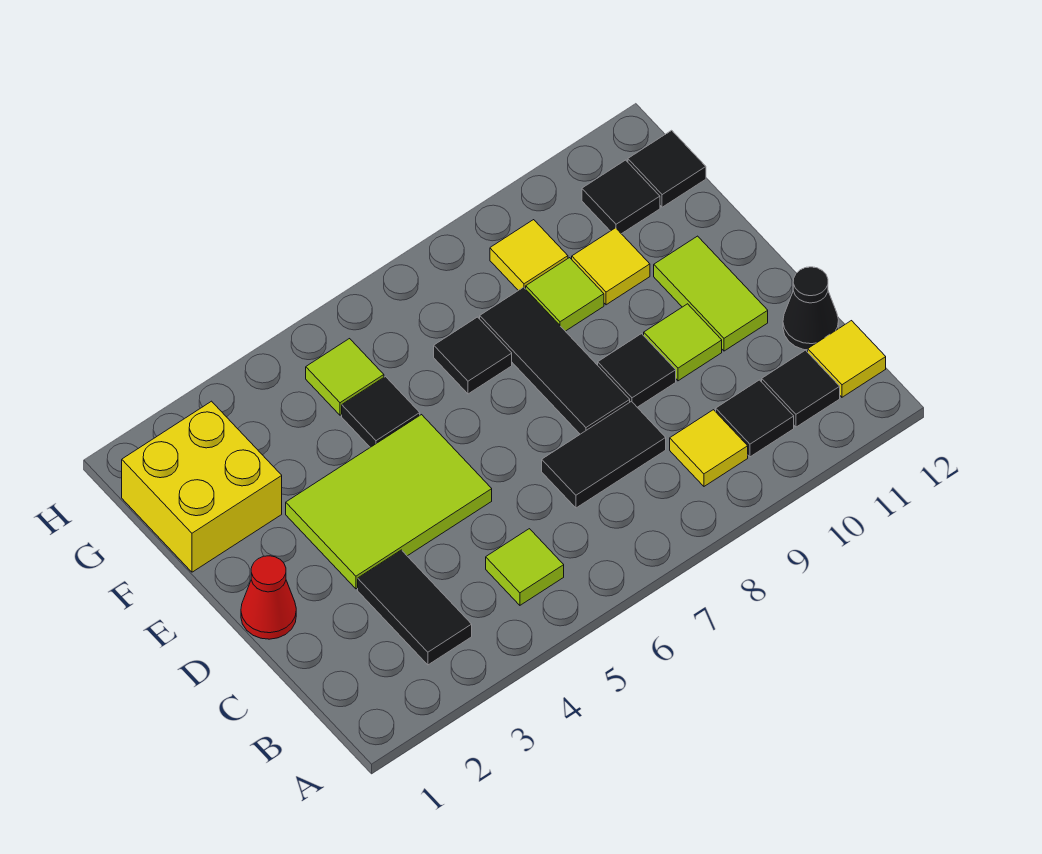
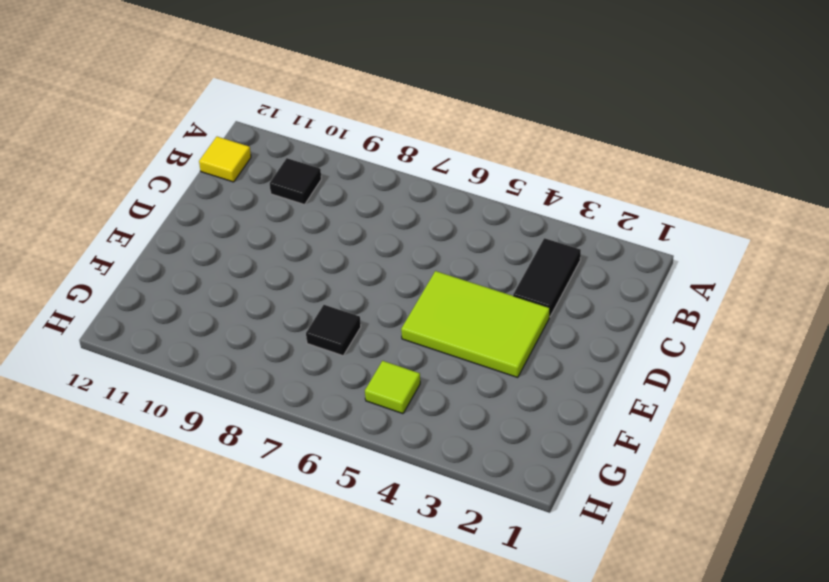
none -> lime 1x1 tile [486,529,564,605]
none -> yellow 1x1 tile [670,410,748,486]
none -> black 1x1 tile [762,350,840,427]

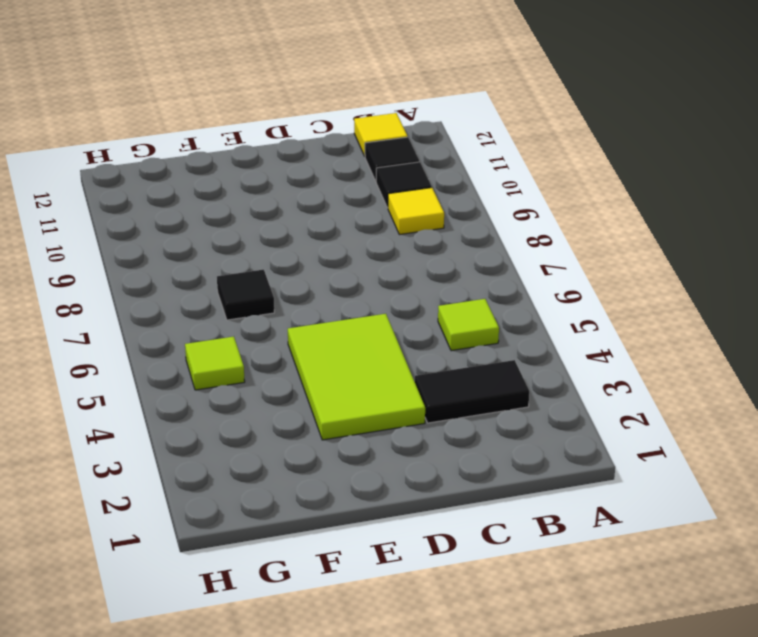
none -> black 1x2 tile [542,401,666,508]
none -> black 1x1 cone [783,267,839,350]
none -> red 1x1 cone [241,556,296,639]

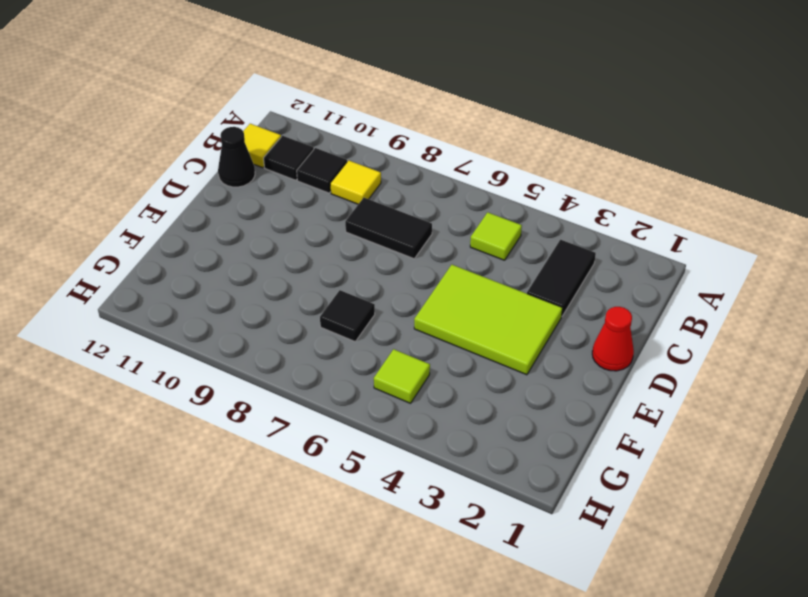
none -> black 1x3 tile [480,287,630,434]
none -> black 1x1 tile [598,334,676,407]
none -> lime 1x1 tile [644,304,722,381]

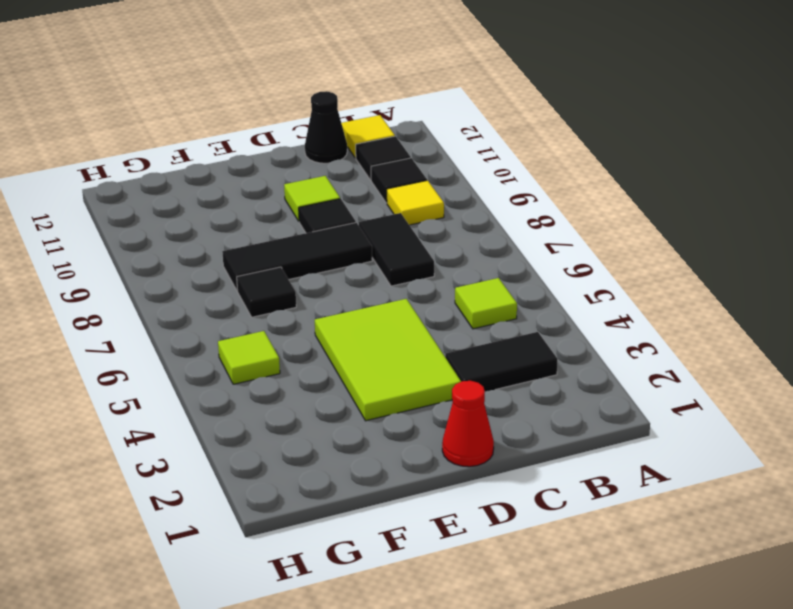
none -> lime 1x2 tile [654,236,768,351]
none -> yellow 2x2 brick [122,401,282,572]
none -> black 1x1 tile [342,377,420,447]

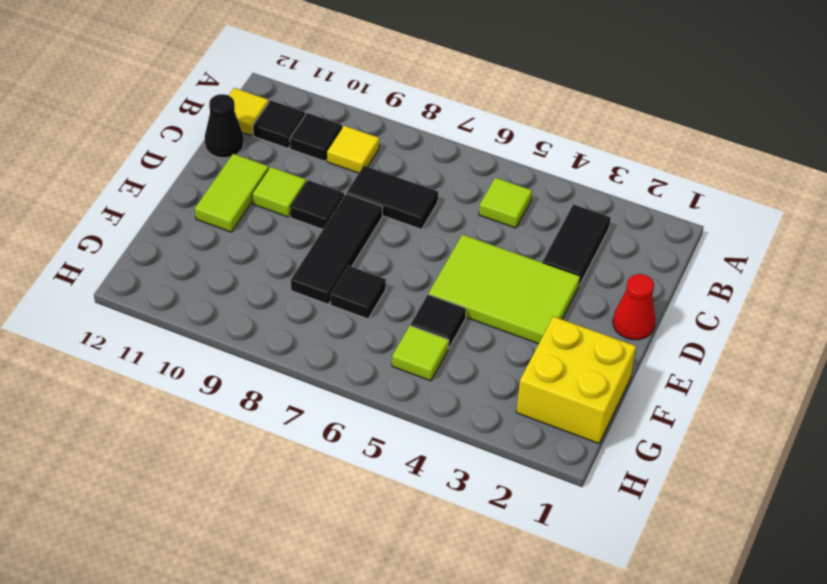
none -> lime 1x1 tile [526,258,604,331]
none -> yellow 1x1 tile [572,228,650,305]
none -> yellow 1x1 tile [490,220,568,290]

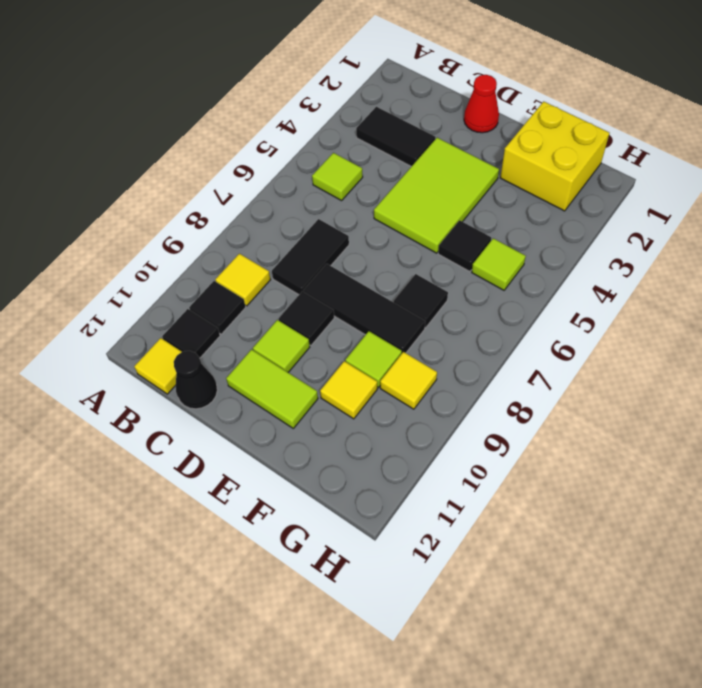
none -> black 1x1 tile [582,160,660,234]
none -> black 1x1 tile [628,130,706,207]

